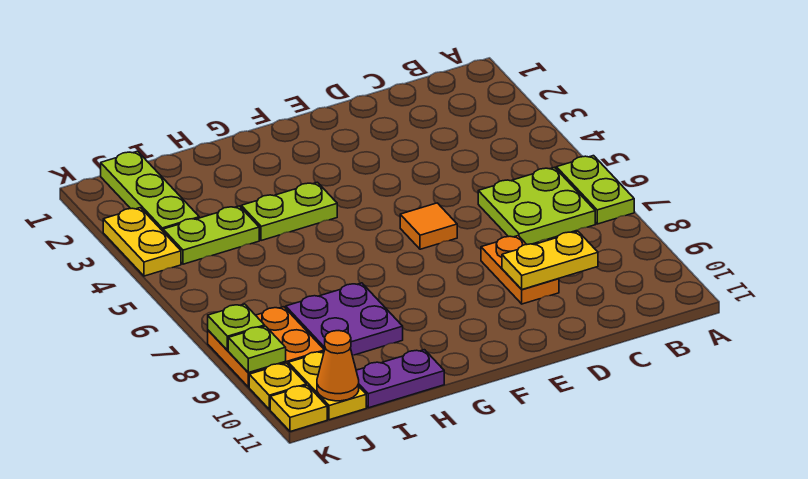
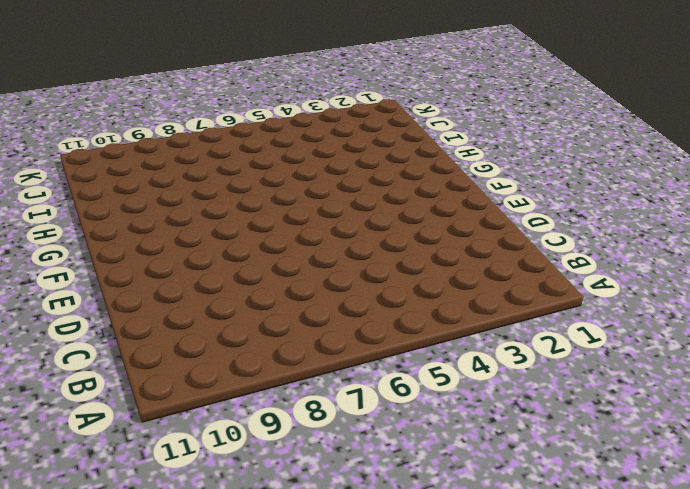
none -> lime 1x2 plate [556,156,634,224]
none -> lime 2x2 plate [478,167,595,244]
none -> orange 1x2 plate [481,236,559,304]

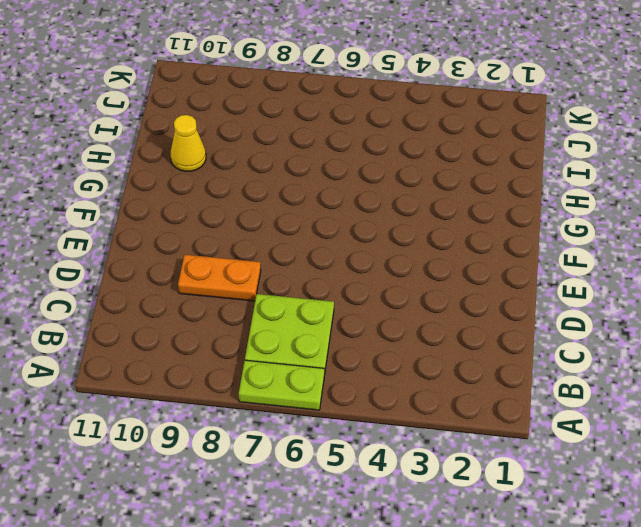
yellow 1x1 cone [170,115,206,171] -> none
none -> orange 1x1 tile [400,203,457,249]
none -> lime 1x2 plate [241,182,337,241]
none -> purple 2x2 plate [286,283,403,355]

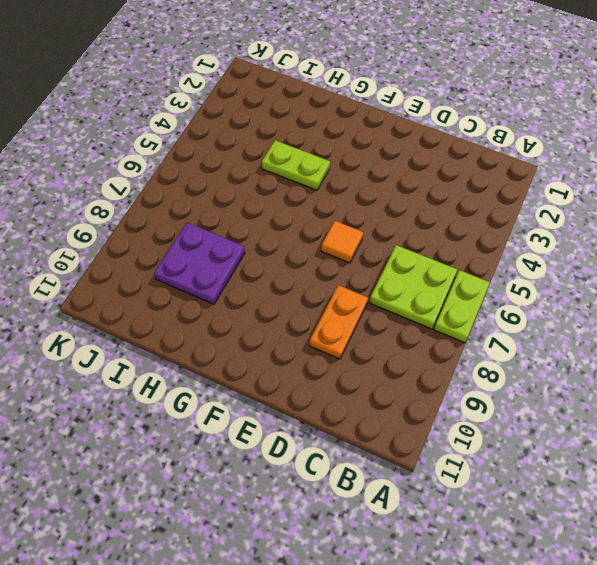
none -> purple 1x2 plate [356,350,444,408]
none -> lime 1x2 plate [163,206,259,264]
none -> lime 1x3 plate [101,151,199,231]

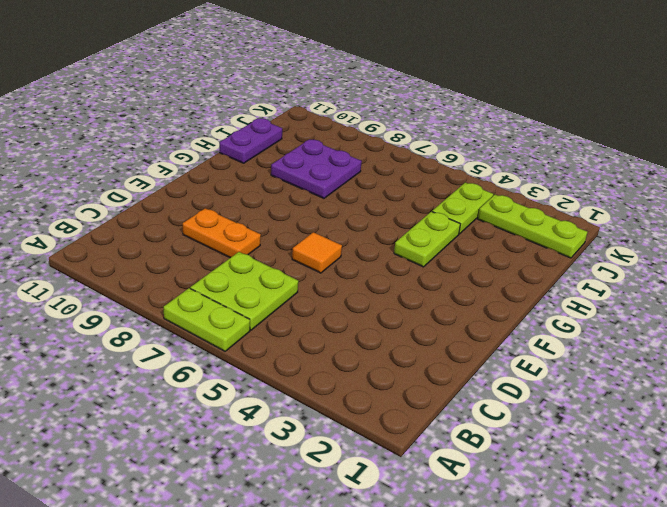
none -> orange 2x2 plate [208,307,324,387]
none -> yellow 1x2 plate [288,352,366,420]
none -> yellow 1x2 plate [103,208,181,276]

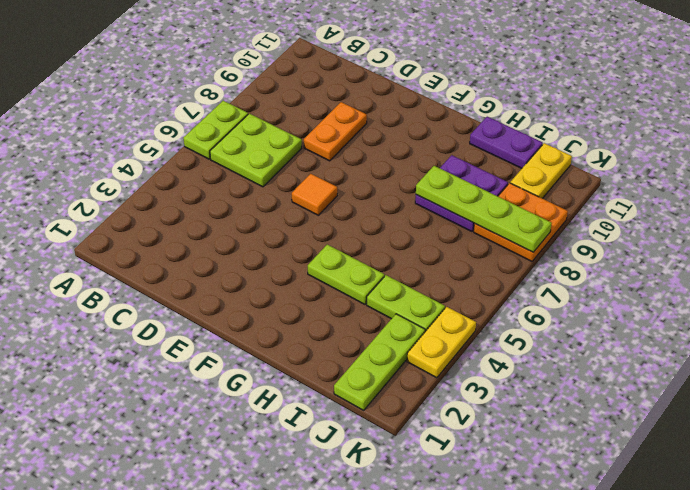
lime 1x4 plate [416,166,552,252] -> lime 1x1 plate [208,304,265,350]
none -> yellow 1x1 plate [249,363,306,409]
none -> yellow 1x1 plate [270,385,327,432]
none -> yellow 1x2 plate [502,231,598,289]

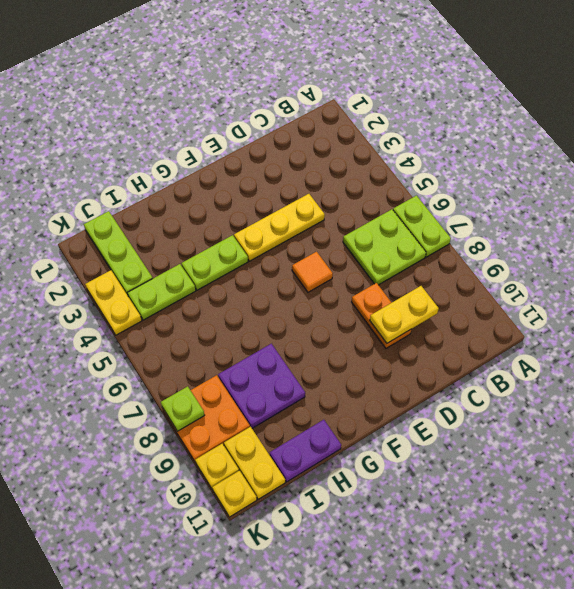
yellow 1x3 plate [234,194,325,261] -> none
none -> orange 1x1 cone [317,331,359,401]
none -> lime 1x1 plate [228,326,286,373]

